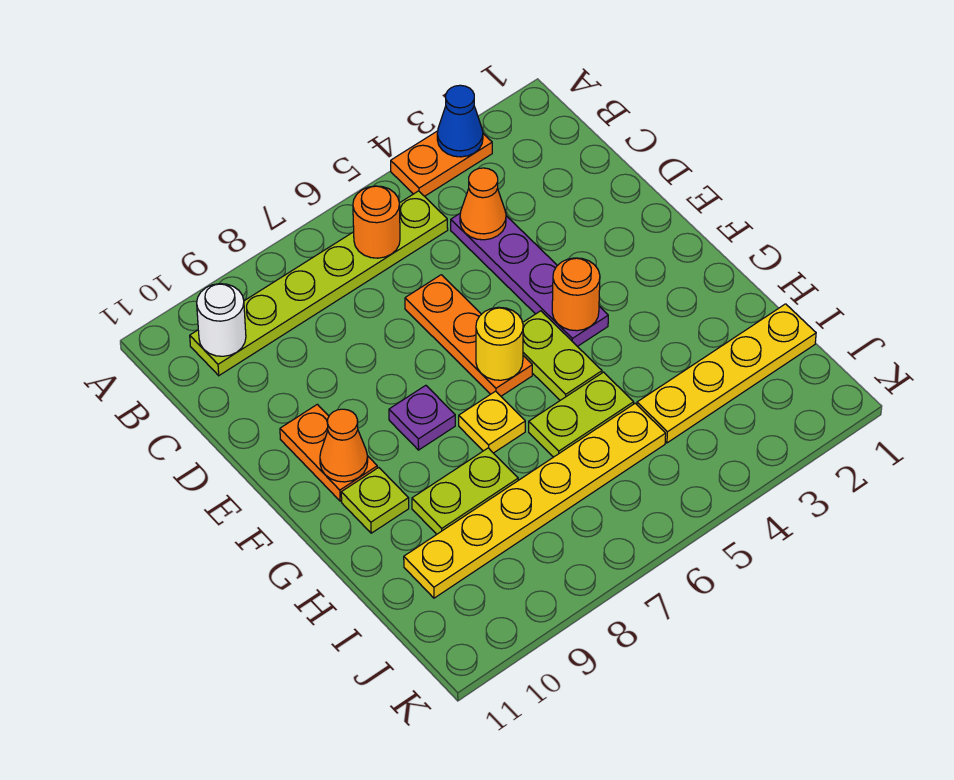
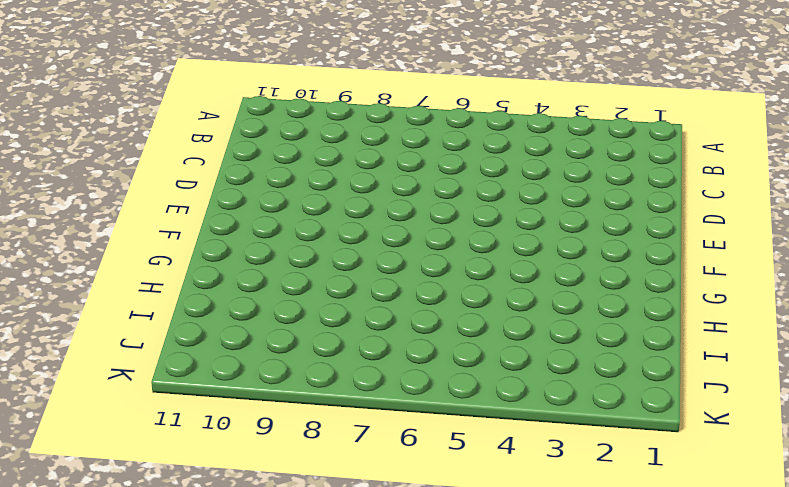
none -> orange 1x2 plate [391,131,492,196]
none -> lime 1x6 plate [190,191,448,376]
none -> purple 1x4 plate [451,214,608,346]

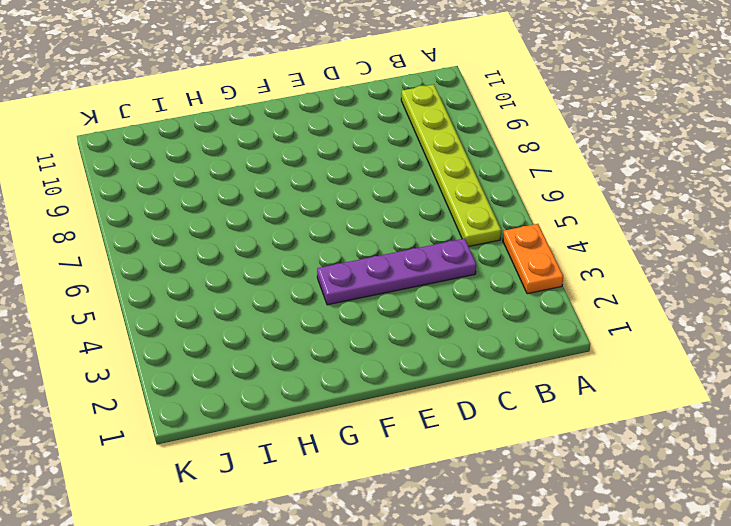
none -> orange 1x3 plate [405,275,532,396]
none -> orange 1x2 plate [280,404,377,501]
none -> lime 1x2 plate [523,311,602,400]

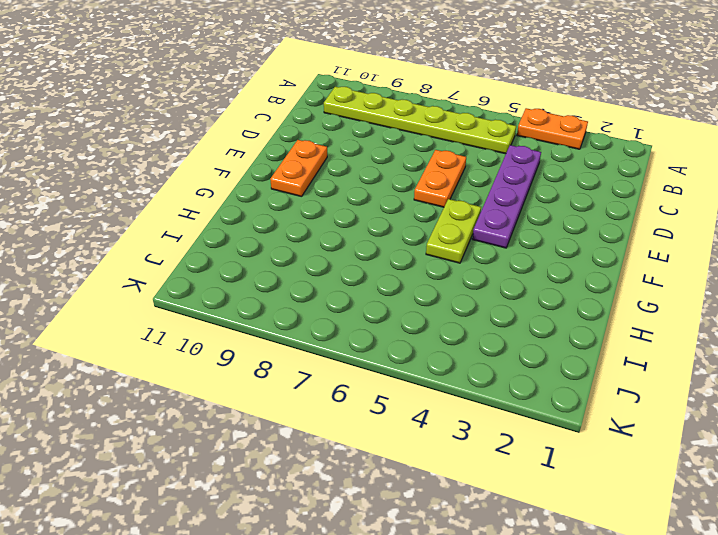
orange 1x2 plate [414,150,466,207] -> orange 1x3 plate [405,275,532,396]
none -> purple 1x1 plate [389,385,455,450]
none -> yellow 1x1 plate [459,391,525,453]
none -> lime 1x1 plate [341,468,409,533]

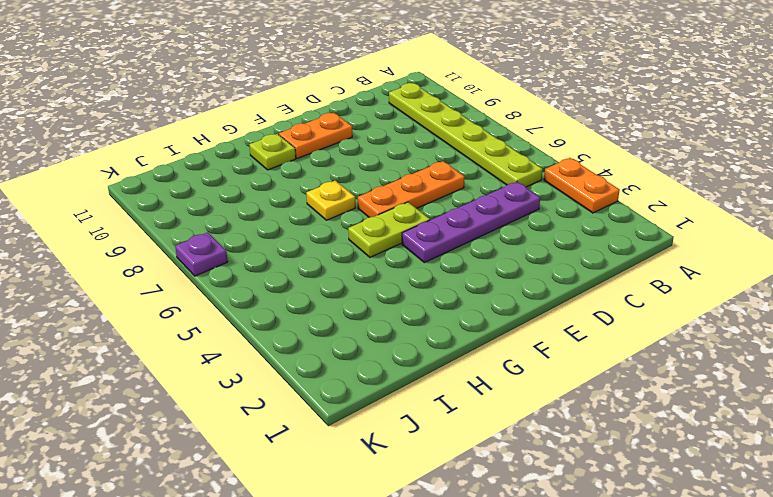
purple 1x1 plate [175,232,228,276] -> purple 1x1 plate moved to [389,385,455,450]
none -> lime 1x2 plate [529,372,634,457]
none -> lime 1x2 plate [412,448,518,534]
none -> yellow 1x4 plate [637,304,816,443]

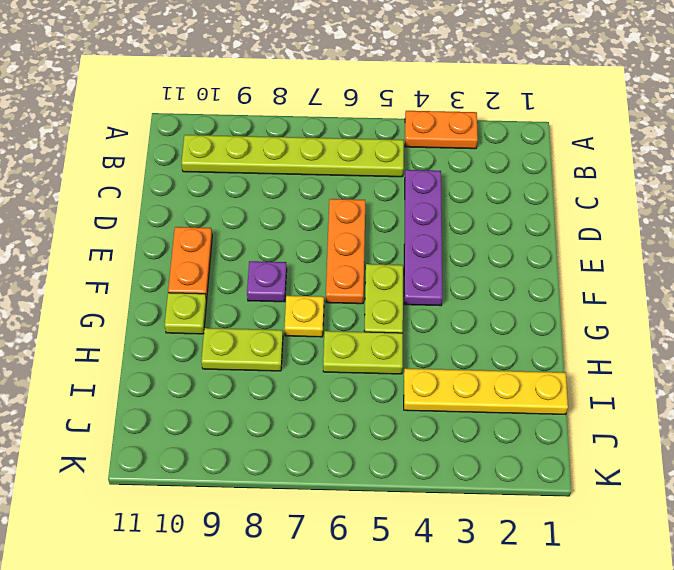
none -> yellow 1x6 plate [404,403,666,598]
none -> blue 1x1 cone [437,85,483,157]
none -> orange 1x1 round brick [353,186,400,258]

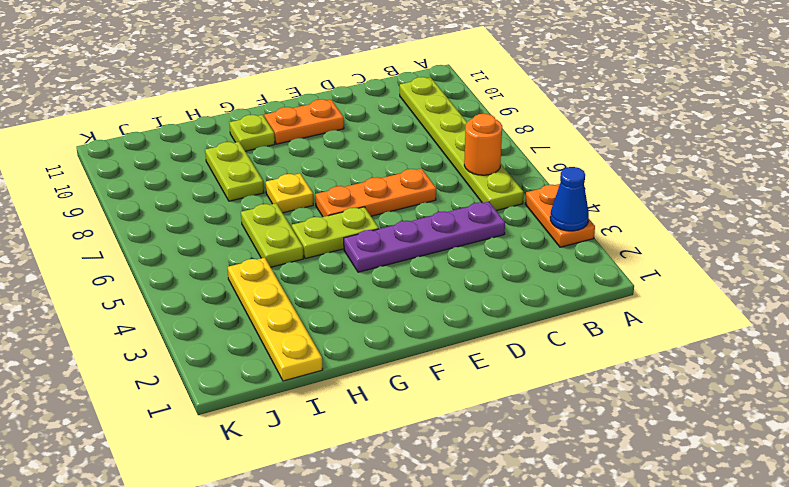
none -> purple 1x1 plate [389,385,455,450]
none -> yellow 1x6 plate [404,403,666,598]
none -> white 1x1 round brick [197,284,246,356]

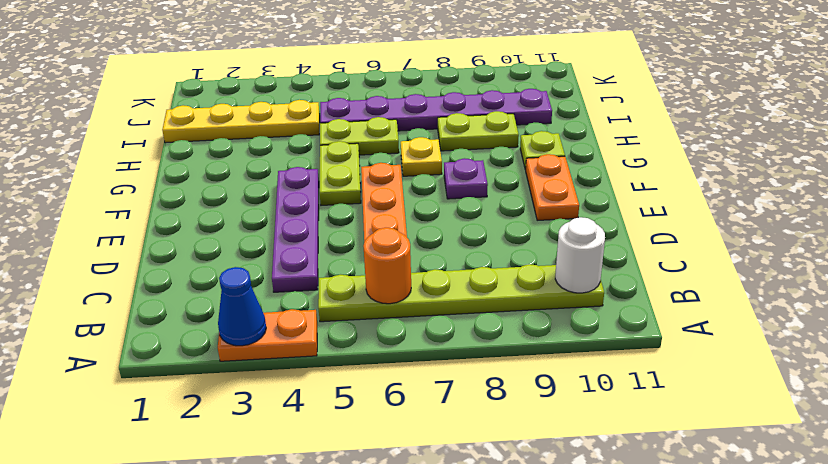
purple 1x6 plate [320,89,552,131] -> yellow 1x6 plate [404,403,666,598]
none -> orange 1x1 cone [460,168,506,240]
none -> orange 1x1 round brick [552,258,600,331]
none -> yellow 1x1 round brick [476,307,523,380]

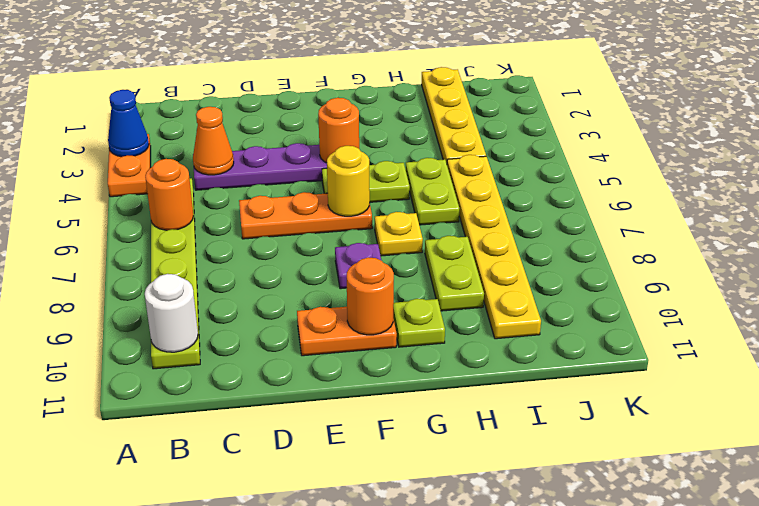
orange 1x1 round brick [347,257,394,335] -> orange 1x1 cone [320,409,368,482]

